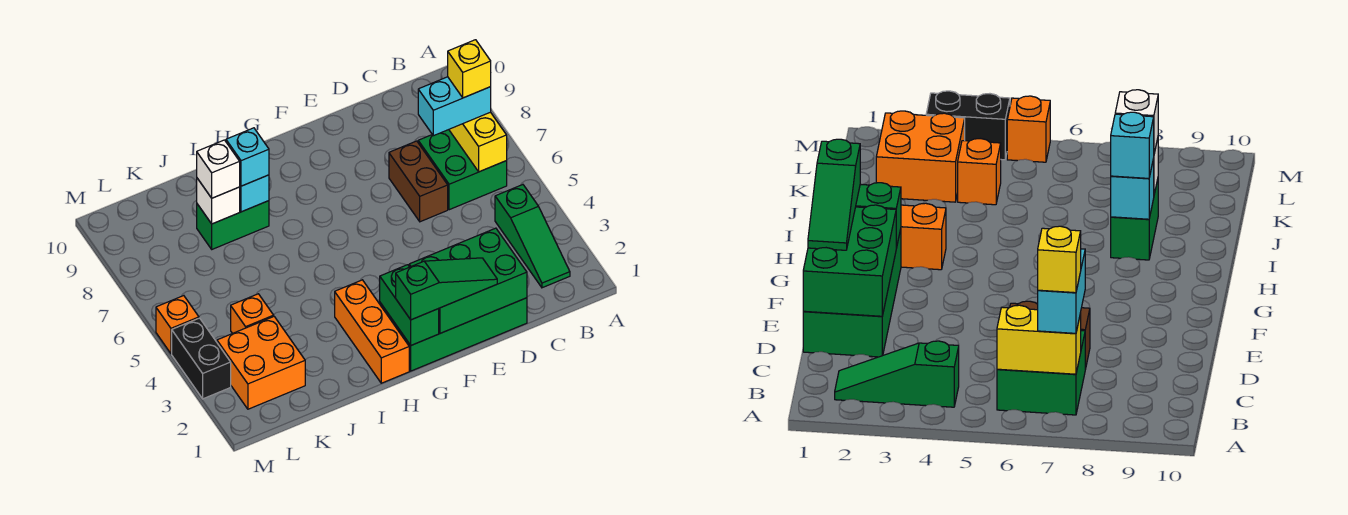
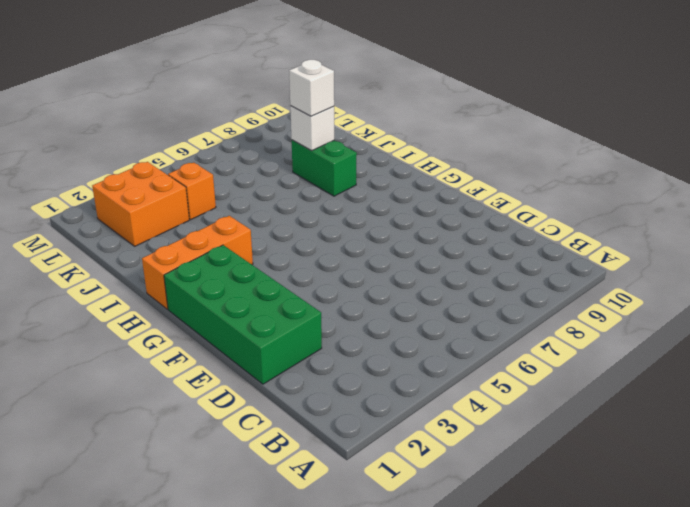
none -> green 1x3 slope [495,185,570,288]
none -> green 2x2 brick [418,130,507,210]
none -> brown 1x2 brick [389,141,448,222]

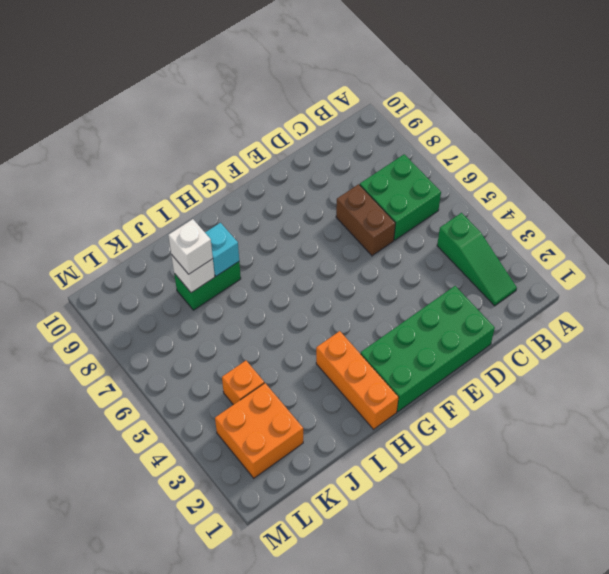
none -> black 1x2 brick [172,318,231,399]
none -> orange 1x1 brick [156,296,199,354]
none -> yellow 1x2 brick [449,112,507,172]

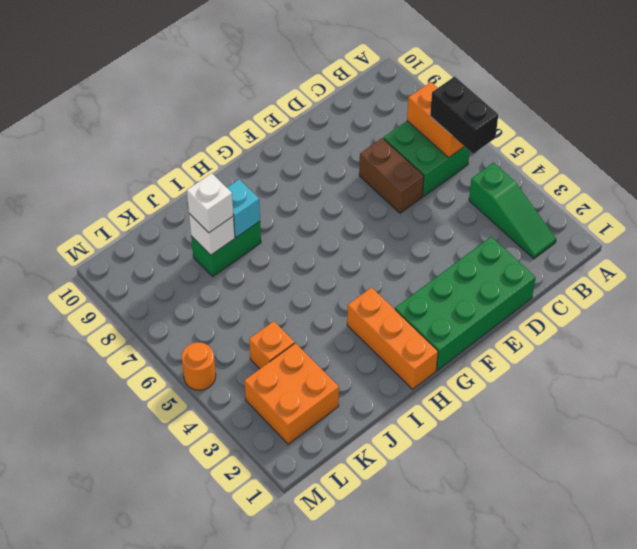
black 1x2 brick [430,76,498,154] -> black 1x2 brick moved to [172,318,231,399]
orange 1x2 brick [407,82,464,158] -> yellow 1x2 brick [449,112,507,172]
orange 1x1 round brick [182,342,216,390] -> orange 1x1 brick [156,296,199,354]
none -> green 2x3 brick [409,228,527,333]
none -> green 1x2 brick [380,265,439,345]
none -> cyan 1x2 brick [418,77,491,136]

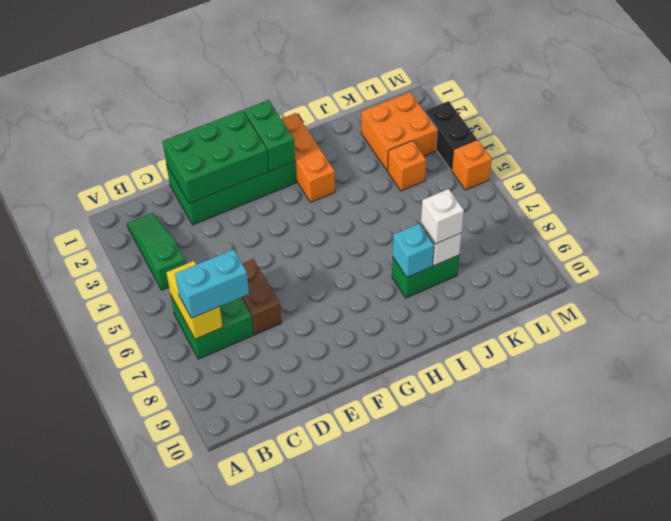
none -> green 1x3 slope [396,258,497,320]
none -> cyan 1x1 brick [226,128,269,186]
none -> yellow 1x1 brick [448,40,491,98]

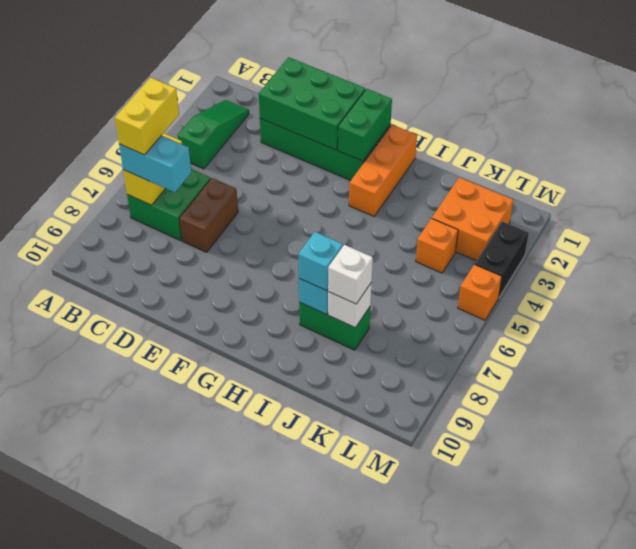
yellow 1x2 brick [115,77,179,155] -> yellow 1x1 brick [448,40,491,98]
none -> green 1x3 slope [396,258,497,320]

